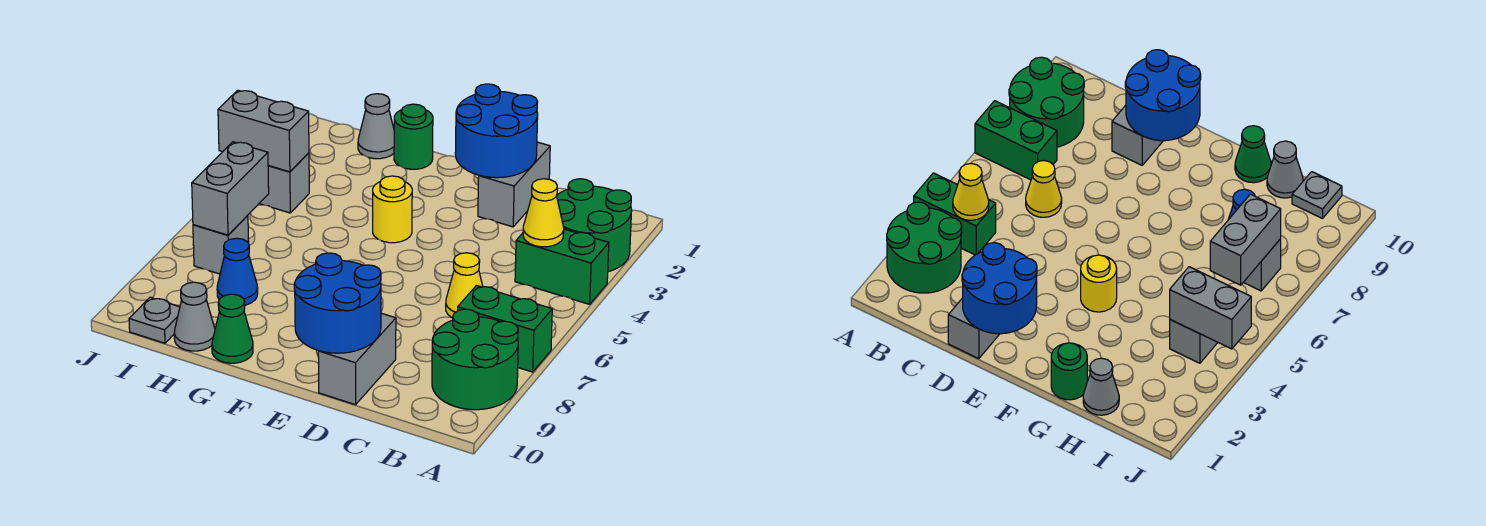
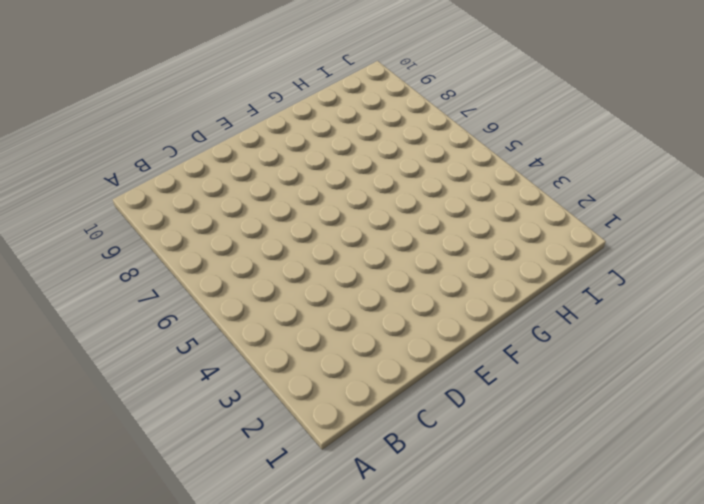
none -> green 2x2 round brick [557,179,632,272]
none -> green 1x2 brick [515,229,609,304]
none -> green 1x2 brick [458,286,552,372]

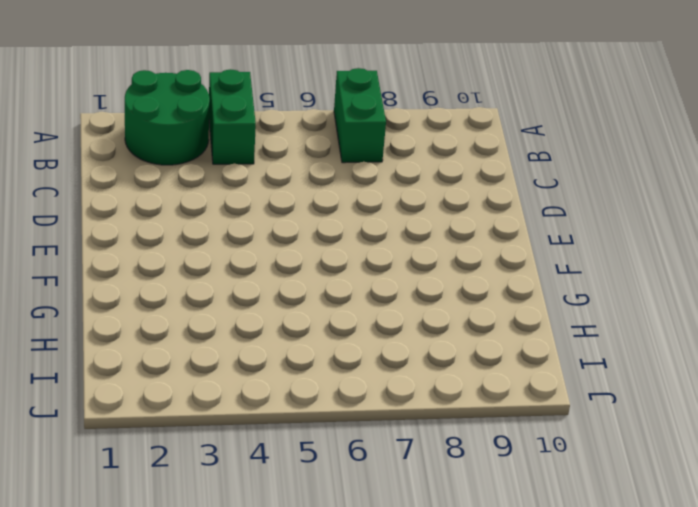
none -> green 2x2 round brick [432,309,518,410]
none -> yellow 1x1 cone [446,253,483,318]
none -> grey 1x2 brick [478,142,550,227]

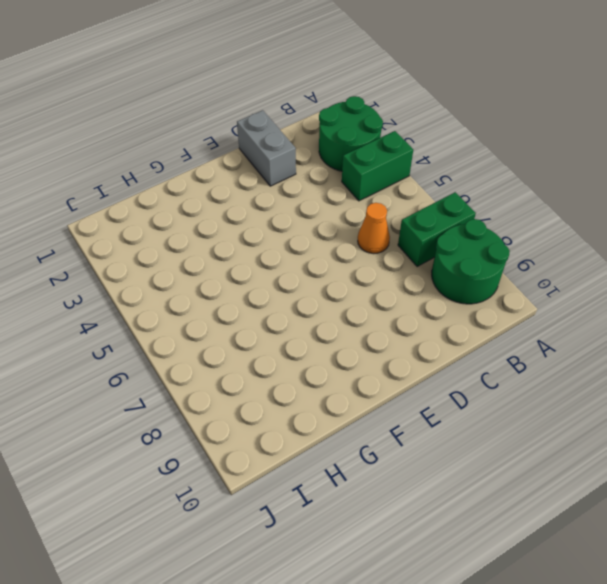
orange 1x1 cone [358,203,390,254] -> yellow 1x1 cone [446,253,483,318]
none -> grey 1x2 brick [318,313,396,405]
none -> yellow 1x1 round brick [373,176,412,243]
none -> green 1x1 round brick [394,104,433,169]

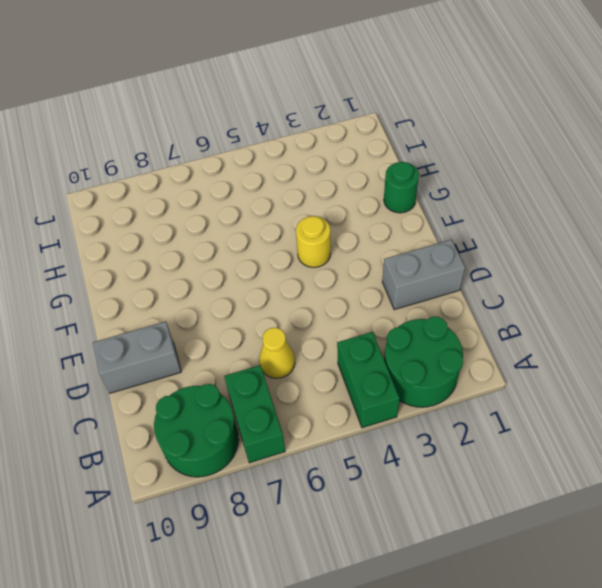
none -> green 1x1 cone [212,294,253,363]
none -> grey 1x1 cone [358,94,394,159]
none -> blue 1x1 cone [217,238,258,305]

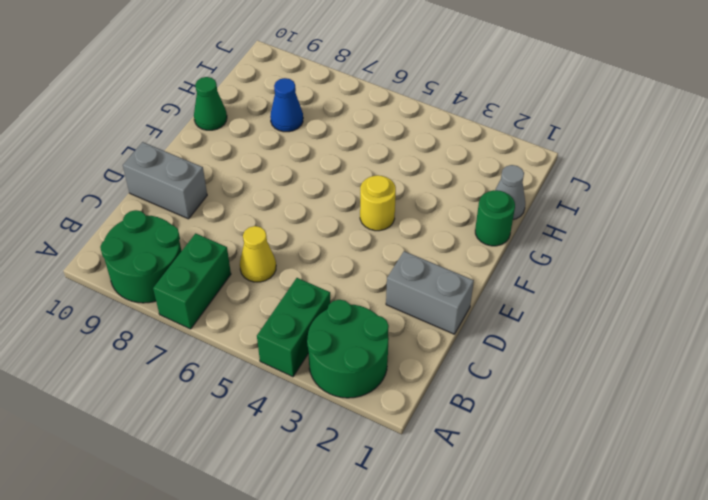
none -> grey 1x1 cone [174,282,215,351]
none -> grey 1x1 brick [259,153,309,213]
none -> grey 1x1 brick [193,215,249,274]

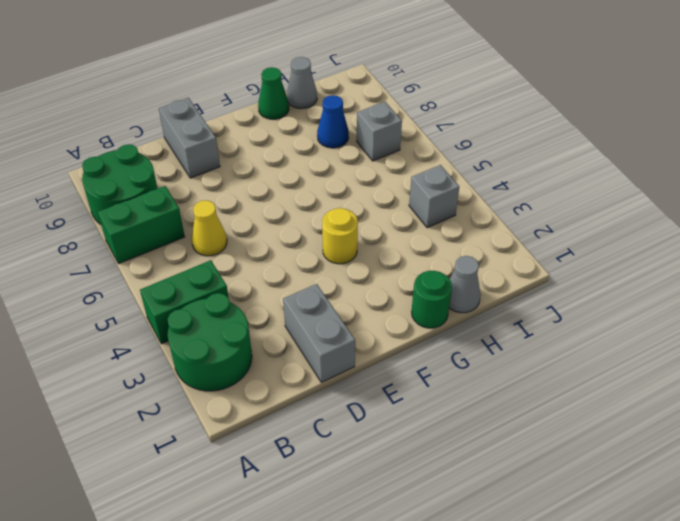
none -> grey 1x1 plate [129,297,180,343]
none -> yellow 1x1 cone [523,179,564,247]
none -> blue 2x2 round brick [455,84,538,178]

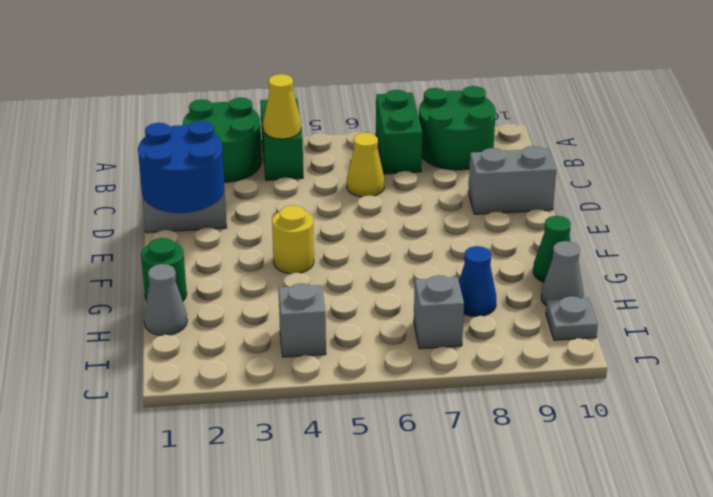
none -> blue 2x2 round brick [294,253,381,353]
none -> grey 1x2 brick [218,90,309,172]
none -> grey 1x2 brick [192,142,269,235]

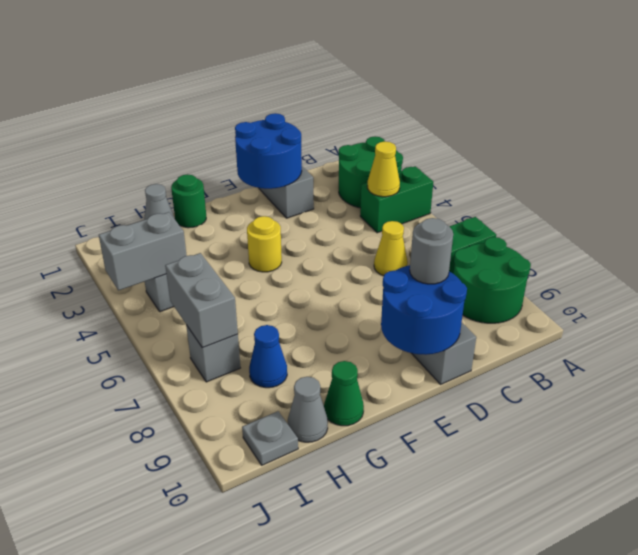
grey 1x1 round brick [410,218,453,284] -> none

